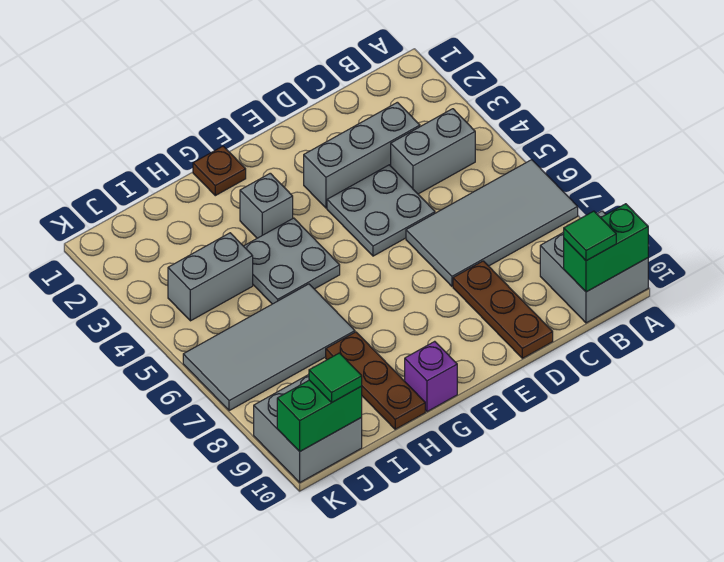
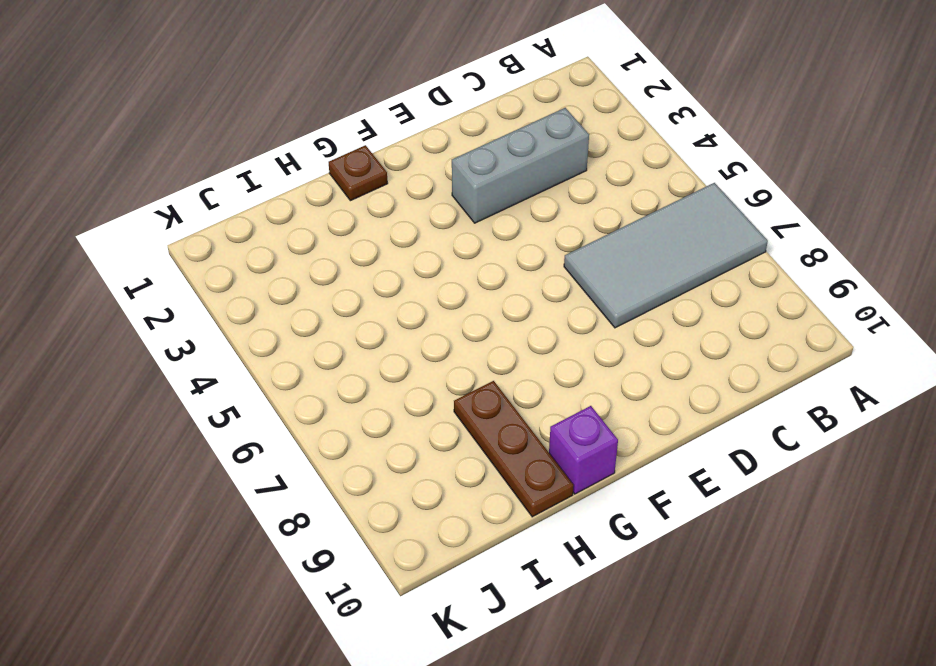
none -> grey 2x2 brick [540,211,648,323]
none -> grey 1x2 brick [391,109,475,194]
none -> grey 2x2 plate [327,165,435,256]

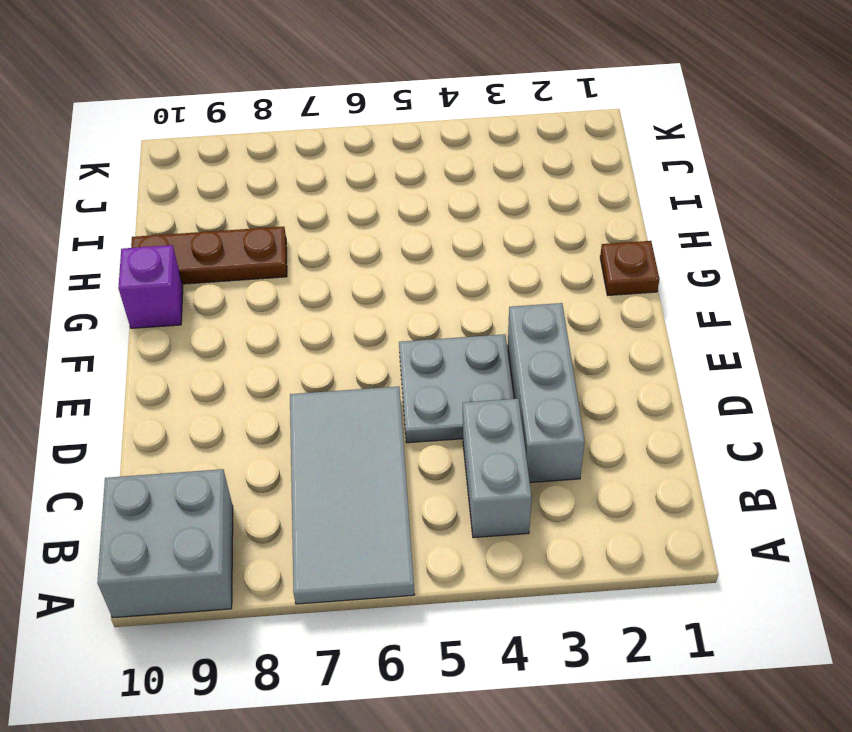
none -> brown 1x3 plate [453,261,553,358]
none -> grey 1x1 brick [240,173,293,238]
none -> grey 2x2 plate [244,218,340,304]

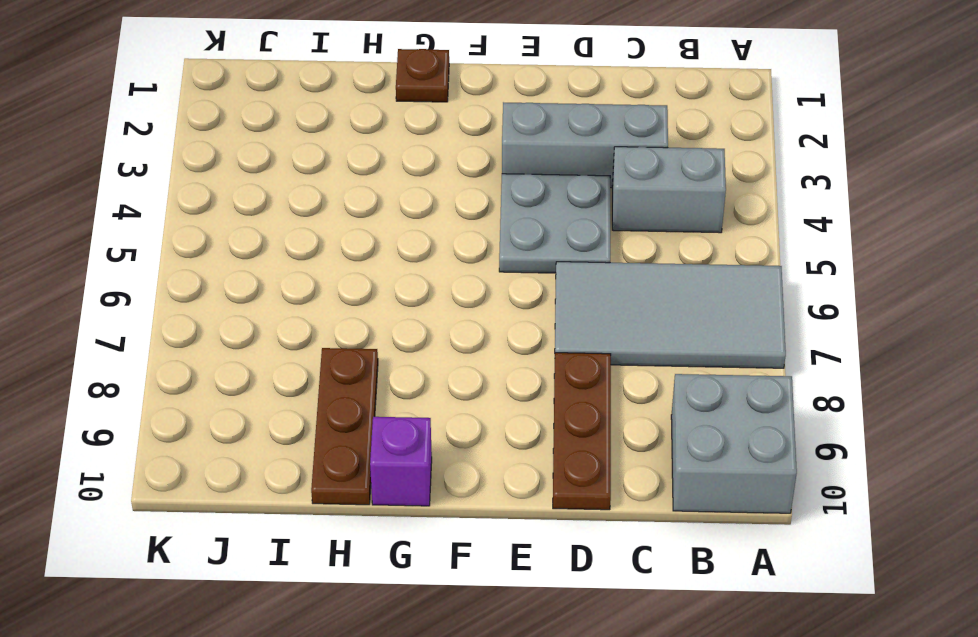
none -> grey 1x1 brick [240,173,293,238]
none -> grey 2x2 plate [244,218,340,304]
none -> grey 2x4 tile [183,284,355,411]

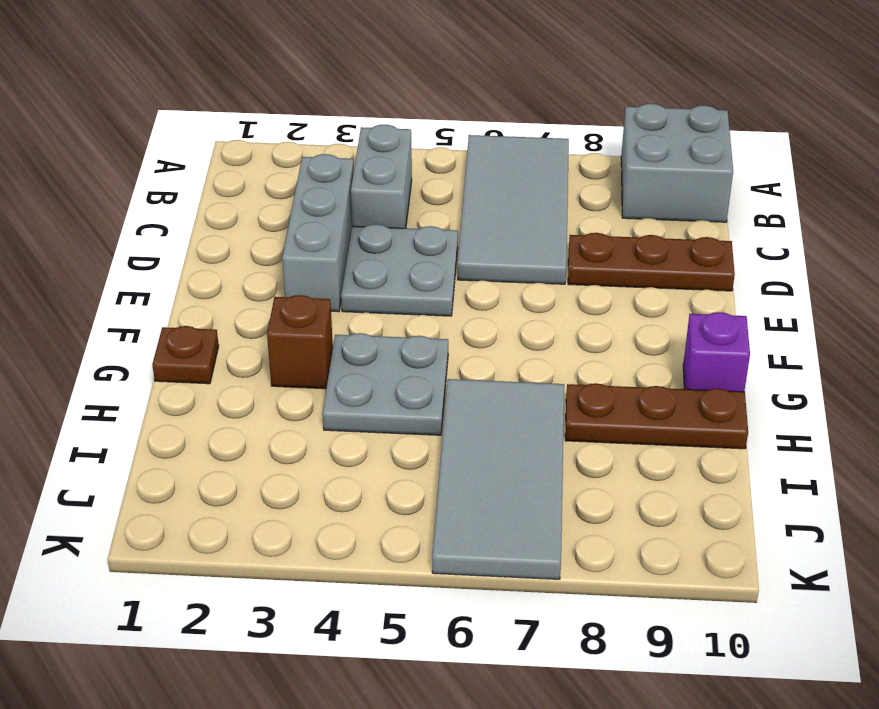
brown 1x1 brick [267,295,333,389] -> grey 1x1 brick [240,173,293,238]
none -> grey 1x2 brick [168,233,253,321]
none -> grey 2x2 brick [254,375,362,482]
none -> green 1x2 brick [564,204,648,292]

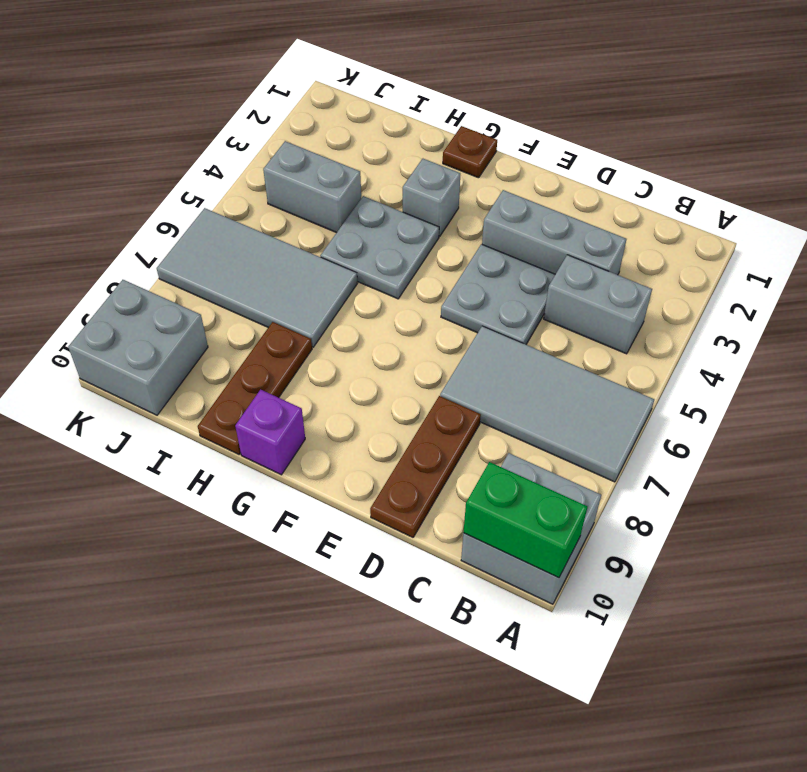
none -> green 1x2 brick [277,380,362,451]
none -> green 1x1 tile [564,211,616,261]
none -> green 1x1 tile [309,353,362,402]

